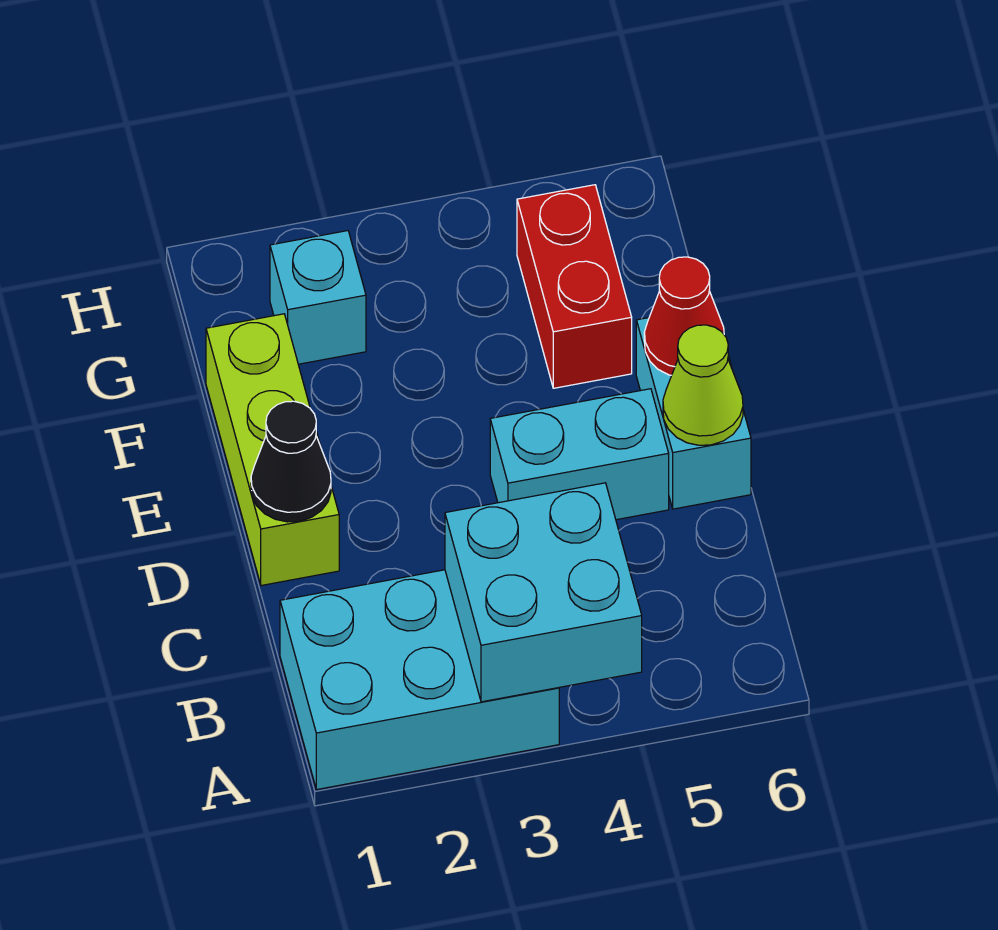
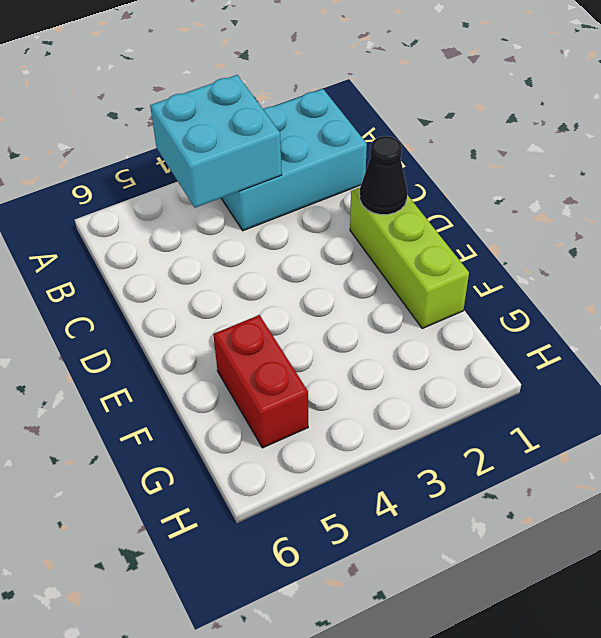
none -> cyan 1x2 brick [490,389,669,520]
none -> cyan 1x2 brick [636,318,751,509]

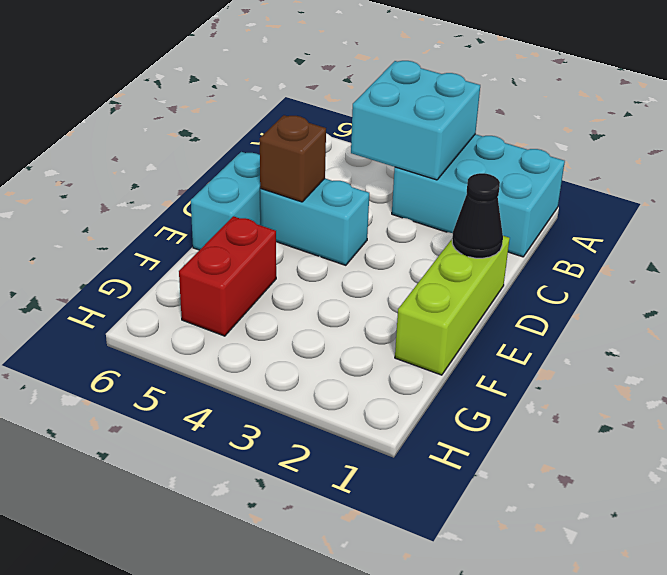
brown 1x1 brick [260,115,326,202] -> none
none -> cyan 1x1 brick [270,231,366,364]
none -> lime 1x1 cone [663,325,743,445]

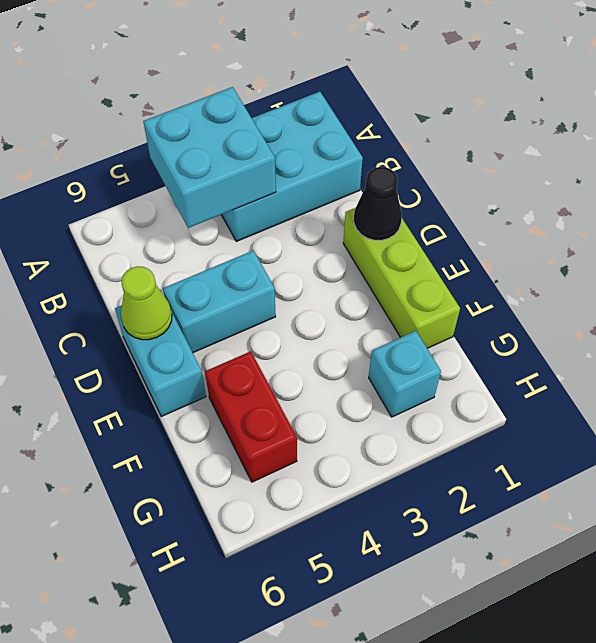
none -> red 1x1 cone [644,257,724,375]

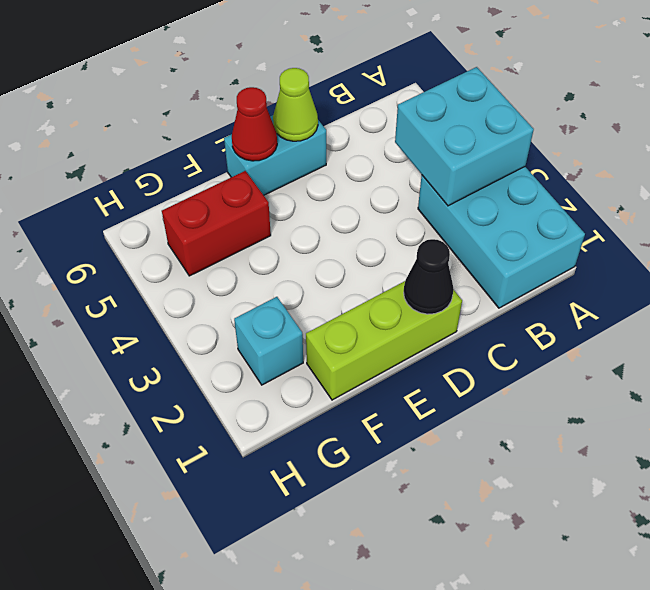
none -> cyan 1x2 brick [490,389,669,520]

